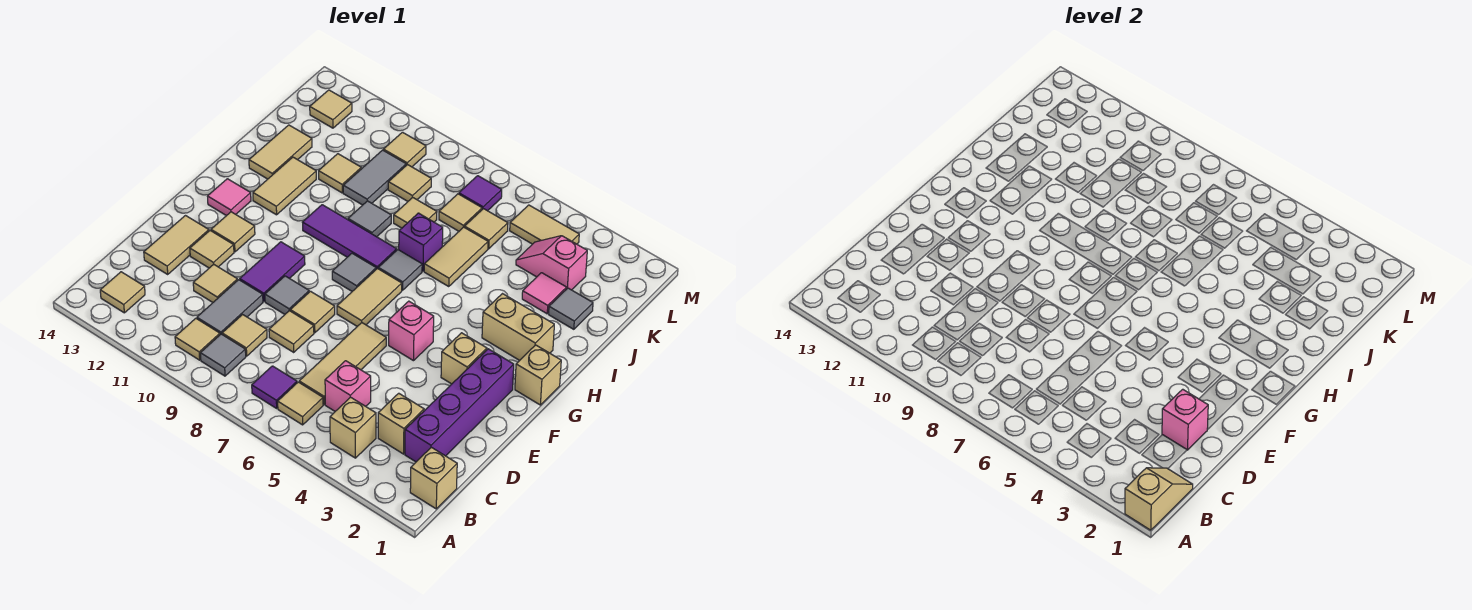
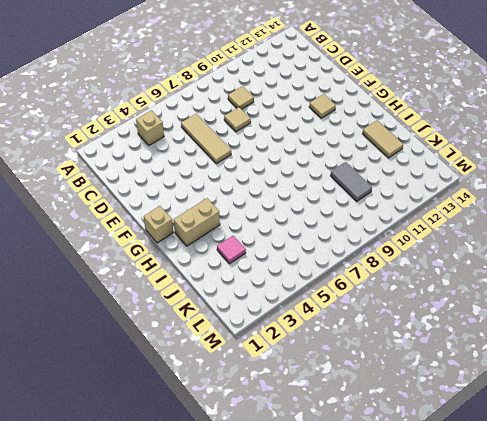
none -> tan 1x1 brick [410,447,457,509]
none -> tan 1x1 tile [278,382,323,425]
none -> purple 1x1 tile [252,366,297,408]
none -> grey 1x1 tile [200,334,246,376]

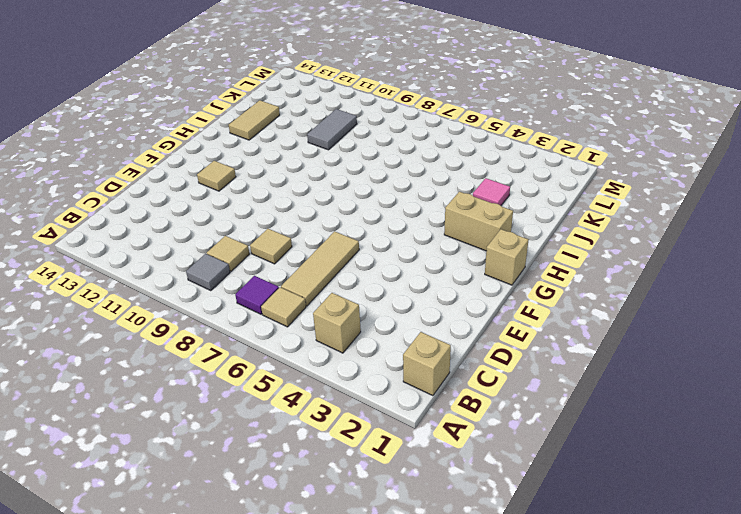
none -> tan 1x1 tile [175,318,220,360]
none -> tan 1x1 tile [100,272,145,313]
none -> purple 1x4 brick [405,349,514,462]
none -> tan 1x1 brick [378,393,424,454]

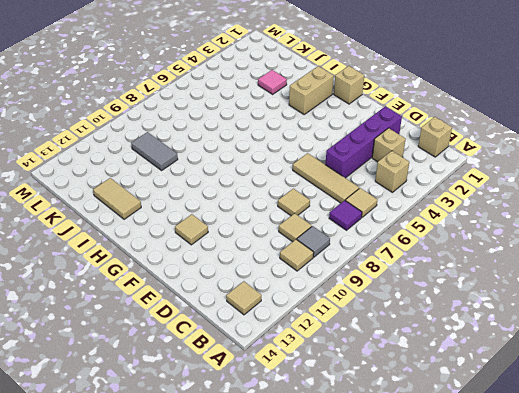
purple 1x4 brick [325,106,402,178] -> purple 1x4 brick turned to [405,349,514,462]
none -> pink 1x1 brick [325,361,371,411]
none -> grey 1x2 tile [197,280,263,334]
none -> tan 1x1 tile [193,264,238,302]
none -> tan 1x2 tile [144,216,209,274]

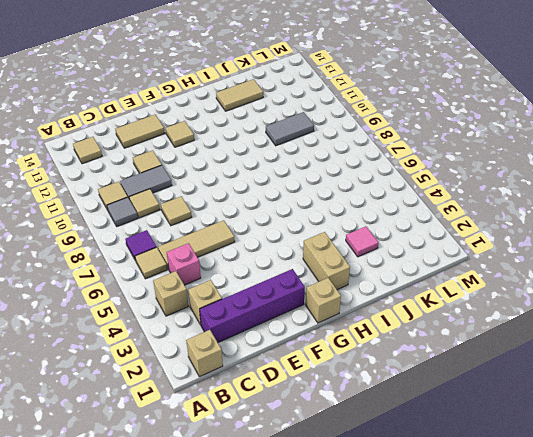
none -> tan 1x1 tile [290,291,335,333]
none -> grey 1x1 tile [265,276,309,314]
none -> purple 1x2 tile [240,242,305,301]
none -> tan 1x1 tile [190,231,234,268]

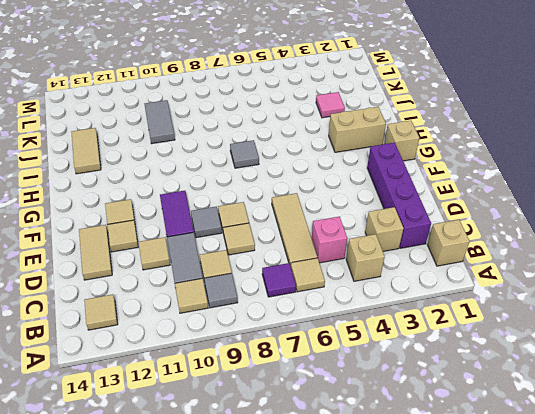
none -> tan 1x1 brick [441,333,487,384]
none -> pink 1x1 brick [389,301,434,361]
none -> tan 1x2 tile [337,269,402,326]
none -> grey 1x1 tile [332,253,376,291]

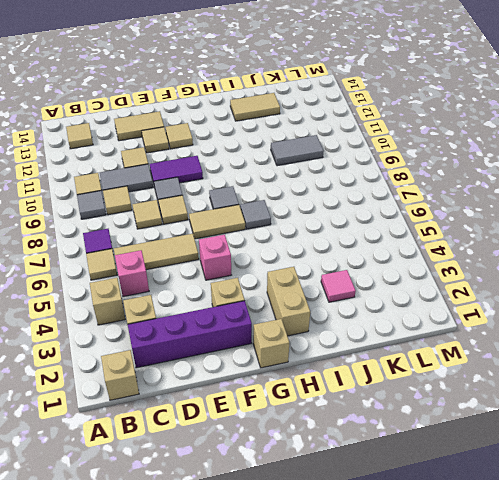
none -> pink 1x1 tile [207,179,251,216]
none -> purple 1x3 tile [302,205,397,269]
none -> tan 1x2 tile [253,157,316,215]
none -> tan 1x2 tile [424,227,488,286]

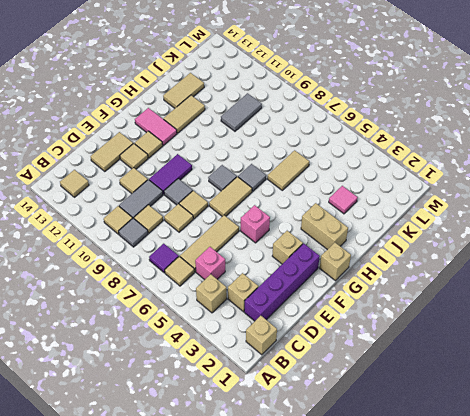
pink 1x2 tile [135,108,177,145] -> pink 1x1 tile [207,179,251,216]
none -> purple 1x3 tile [302,205,397,269]
none -> purple 1x1 brick [399,213,443,271]
none -> grey 1x1 tile [348,201,391,237]
none -> grey 1x1 tile [549,288,593,329]

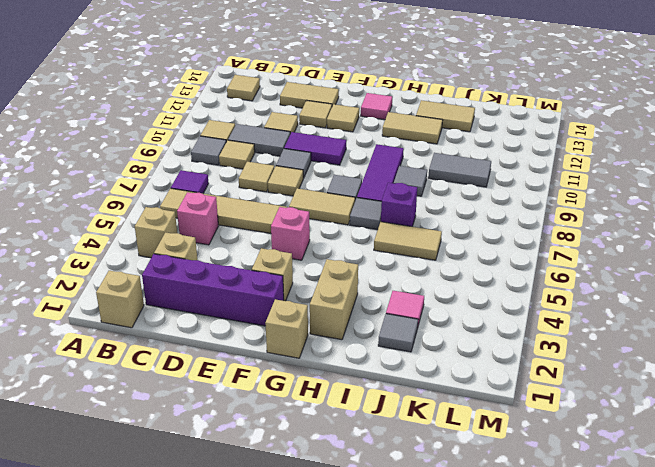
none -> tan 1x1 tile [394,197,437,228]
none -> tan 1x1 tile [319,154,361,193]
none -> pink 1x2 slope [516,236,587,290]
none -> tan 1x1 tile [465,209,508,249]

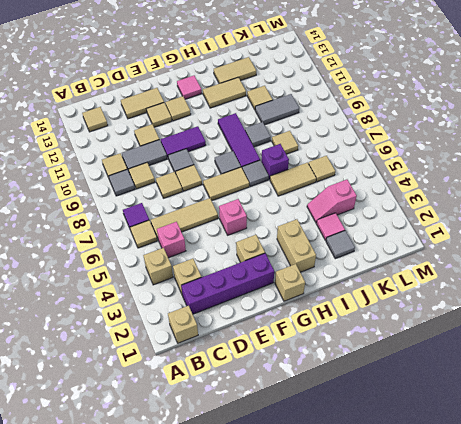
pink 1x2 slope [307,180,357,223] -> pink 1x2 slope turned to [516,236,587,290]
none -> tan 1x1 tile [439,194,482,231]
none -> tan 1x1 tile [388,164,431,201]
none -> tan 1x2 tile [510,205,579,244]
none -> purple 1x1 tile [459,176,502,211]

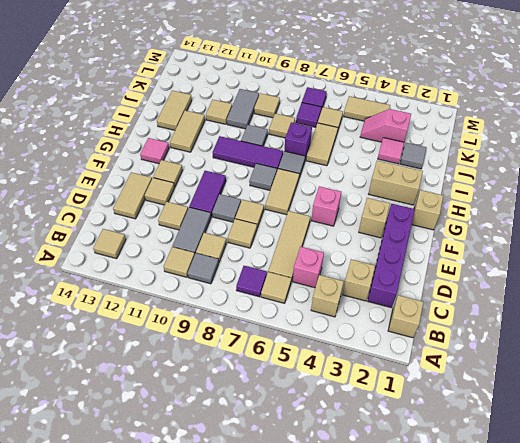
purple 1x1 tile [296,103,322,127] -> tan 1x1 tile [439,194,482,231]
none -> tan 1x1 tile [383,132,426,167]
none -> tan 1x1 tile [310,90,352,128]
none -> tan 1x2 slope [1125,468,1193,530]
none -> pink 1x1 brick [1162,389,1208,450]

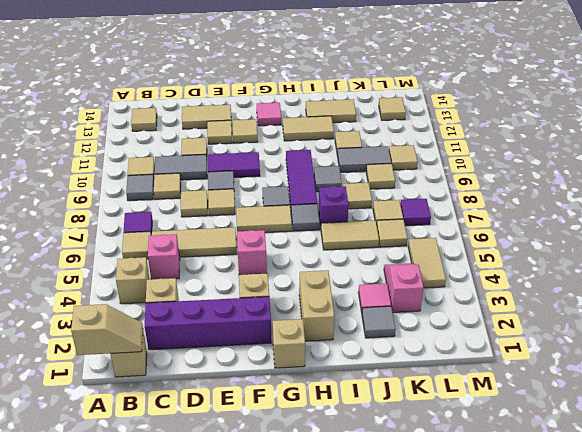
none -> pink 1x1 brick [1162,389,1208,450]

